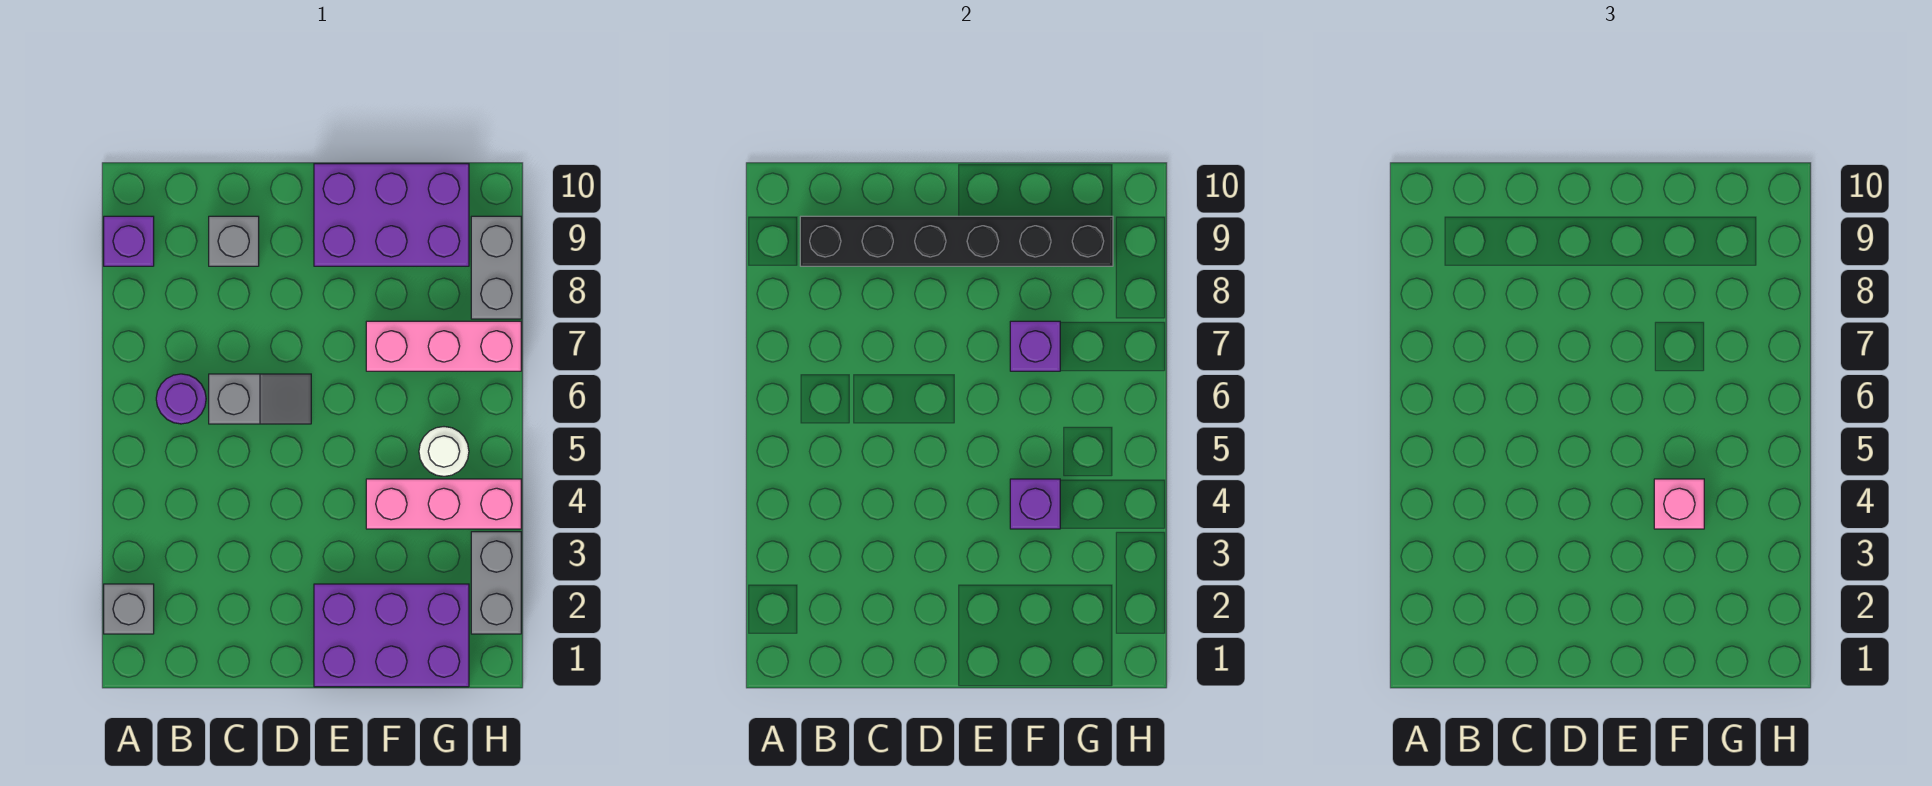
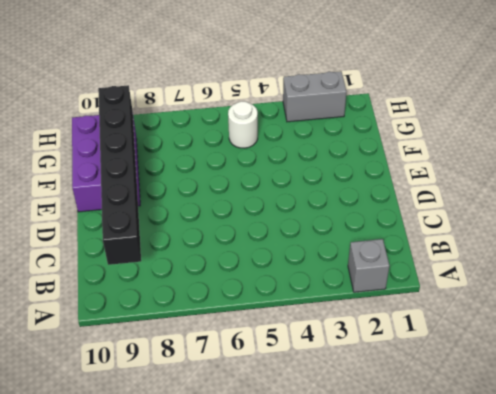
none -> purple 1x1 brick [104,216,154,266]
none -> purple 1x1 round brick [156,374,206,424]
none -> grey 1x2 slope [209,374,311,424]

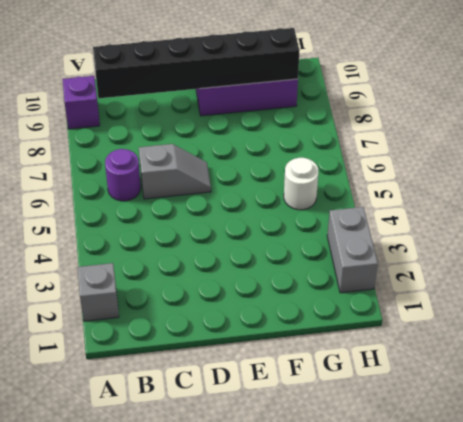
none -> grey 1x1 brick [209,216,259,266]
none -> purple 2x3 brick [314,584,469,687]
none -> pink 1x3 brick [366,479,521,529]

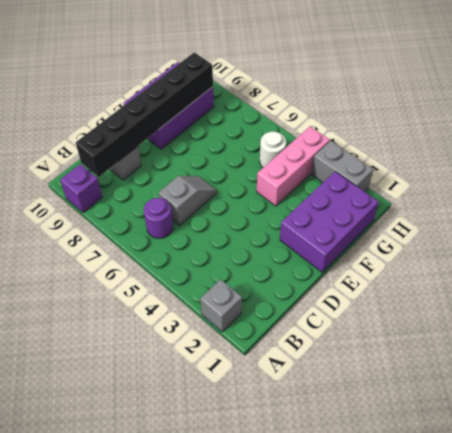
none -> pink 1x3 brick [366,321,521,371]
none -> grey 1x2 brick [471,216,521,319]
none -> purple 1x1 brick [1010,479,1060,529]

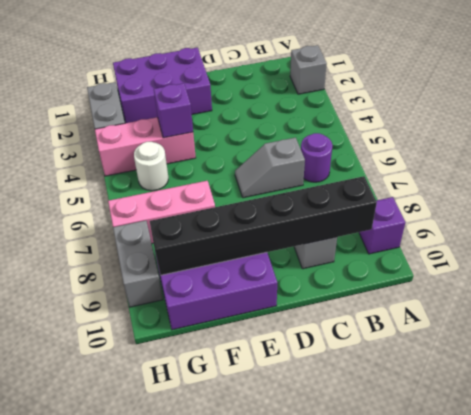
none -> purple 1x1 brick [1010,321,1060,371]
none -> pink 1x1 brick [1654,479,1704,529]

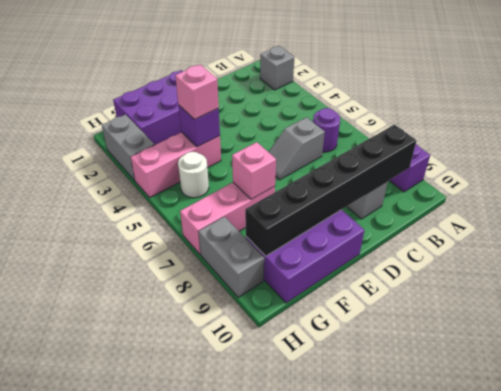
pink 1x1 brick [232,142,276,199] -> purple 1x1 brick [1010,321,1060,371]

